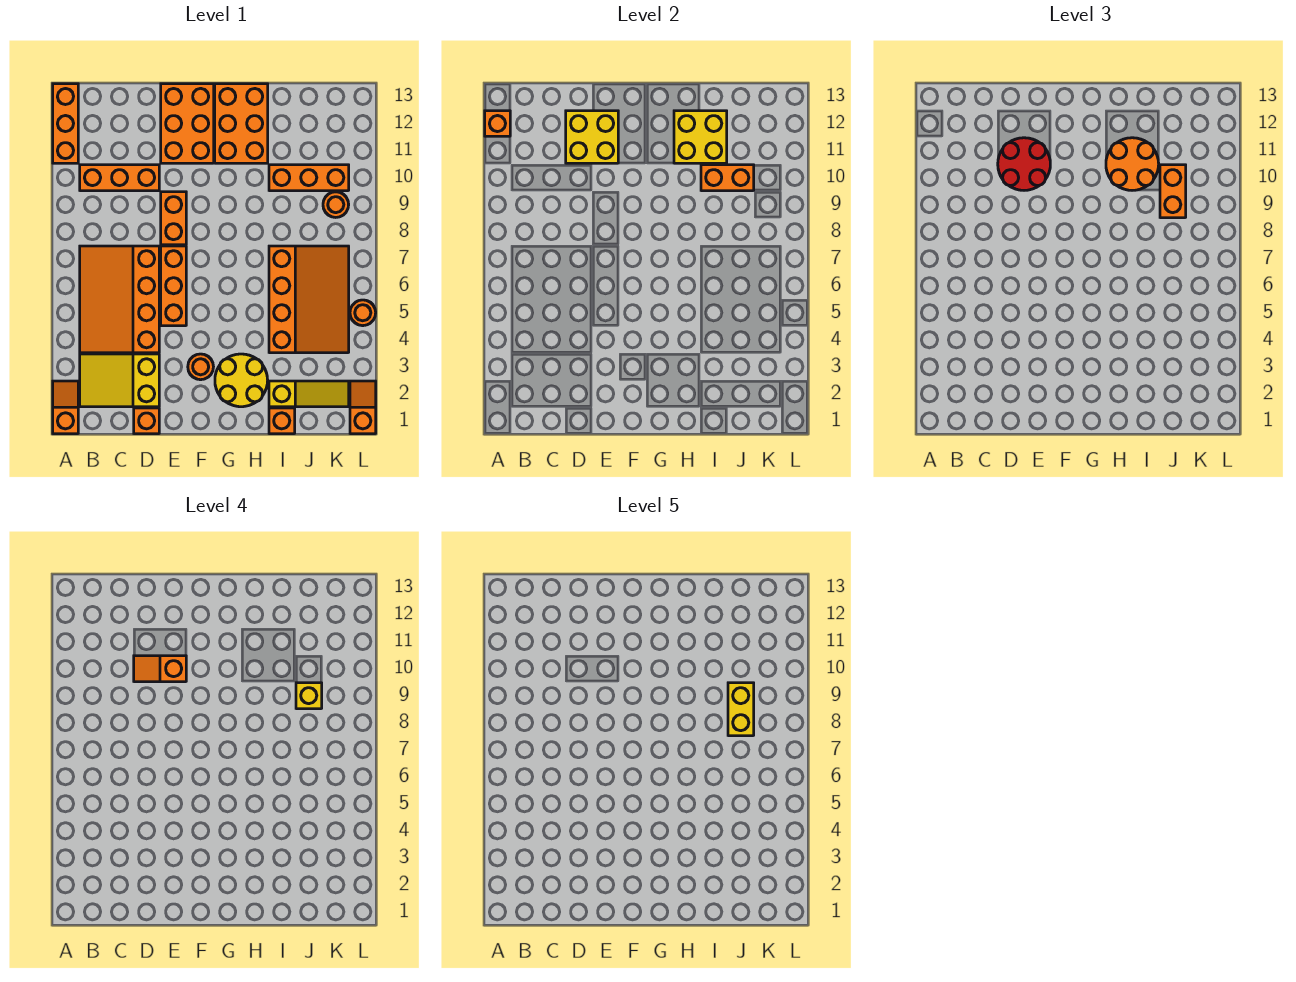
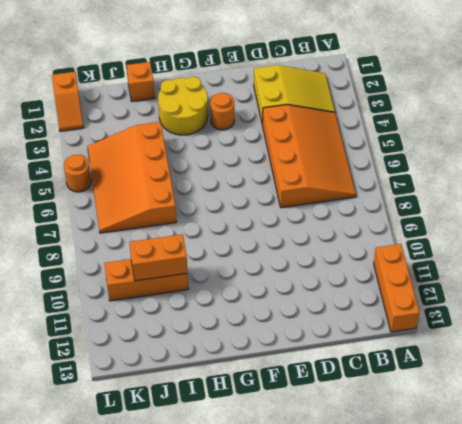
none -> orange 1x2 slope [53,381,78,434]
none -> orange 1x3 brick [80,165,159,191]
none -> orange 1x1 brick [134,408,159,434]

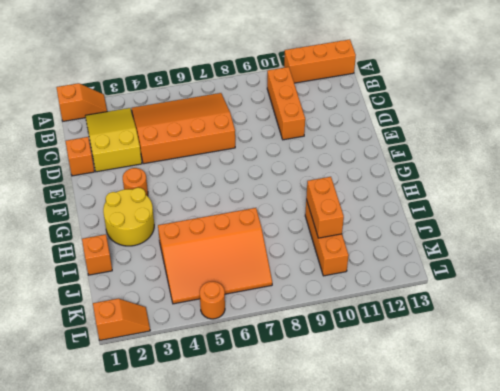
none -> orange 1x3 brick [161,246,186,326]
none -> orange 1x2 brick [161,192,186,245]
none -> orange 2x3 brick [161,84,214,163]

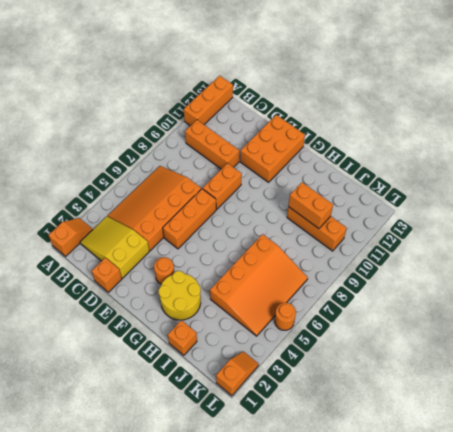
none -> orange 2x3 brick [215,84,268,163]
none -> yellow 1x3 slope [269,381,349,407]
none -> orange 1x1 round brick [323,192,349,217]

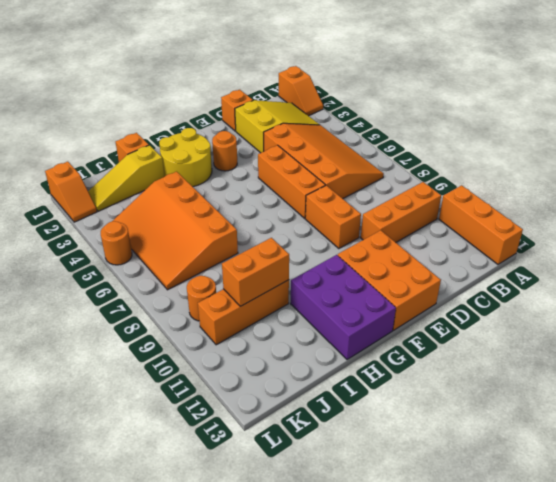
purple 2x3 brick [291,255,396,360] -> orange 2x3 brick [215,84,268,163]
none -> orange 1x1 brick [485,111,510,136]
none -> yellow 2x2 brick [566,111,618,163]
none -> yellow 2x2 brick [674,111,727,163]

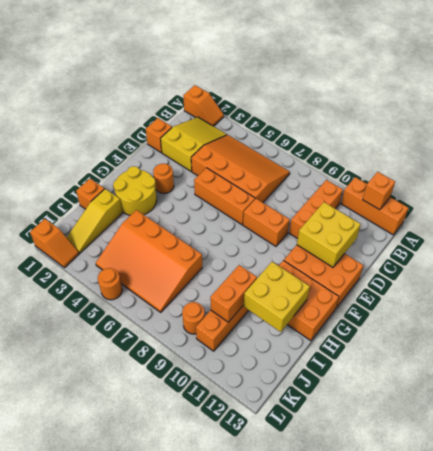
none -> red 2x2 round brick [998,138,1050,190]
none -> orange 2x2 round brick [1106,138,1159,190]
none -> orange 1x2 brick [1160,165,1186,218]

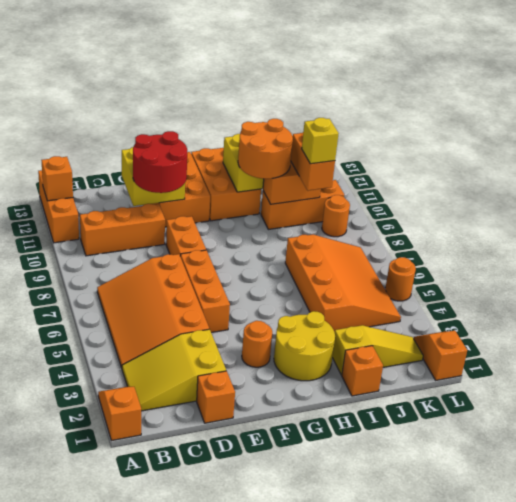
none -> orange 1x2 slope [134,656,186,682]
none -> yellow 1x2 brick [728,683,754,736]

